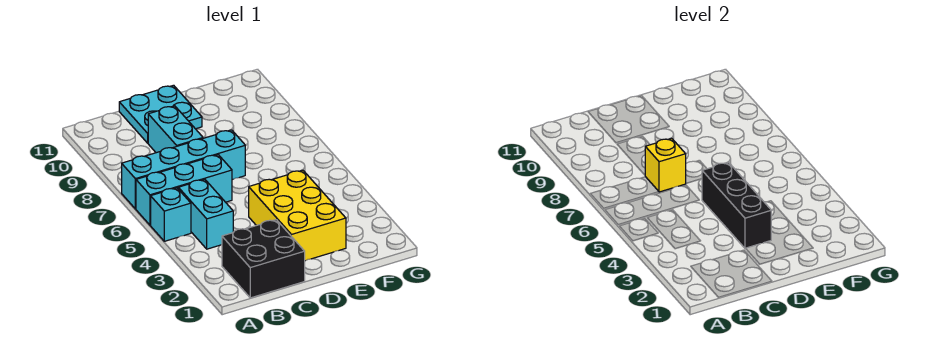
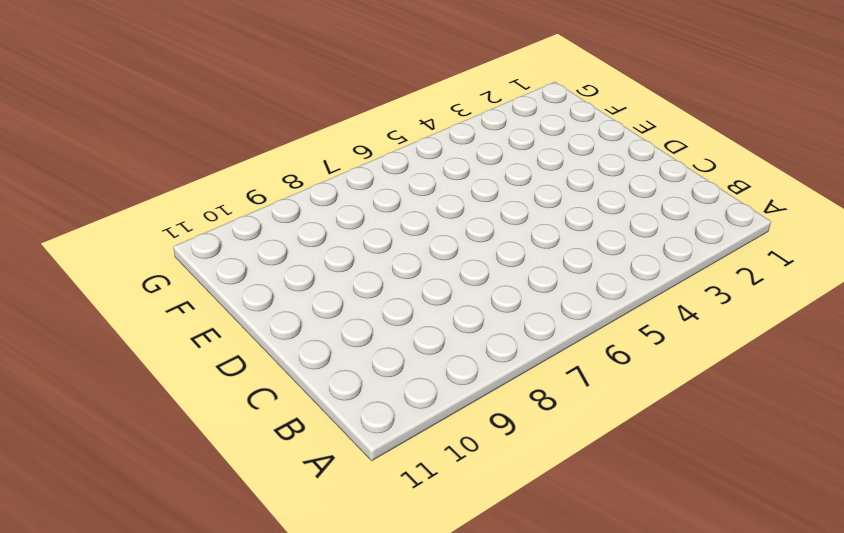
none -> cyan 1x1 brick [151,188,191,241]
none -> cyan 1x3 brick [136,155,232,225]

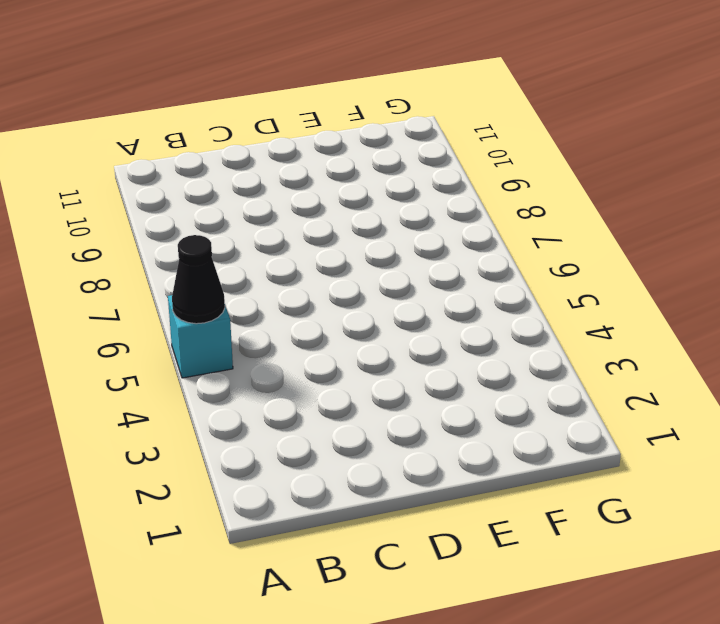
black 1x1 cone [172,235,225,324] -> none
none -> cyan 1x3 brick [136,155,232,225]
none -> cyan 1x4 brick [122,130,245,209]

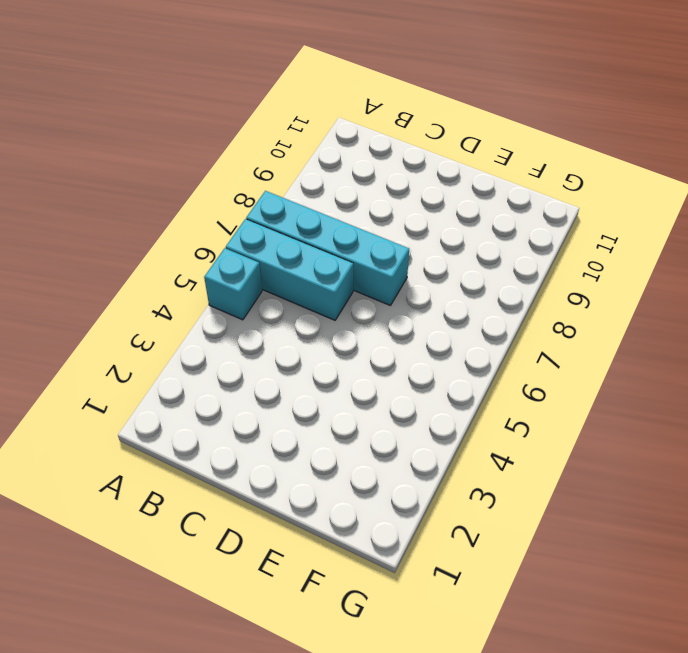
none -> black 2x2 brick [222,220,305,298]
none -> cyan 1x2 brick [178,179,233,249]

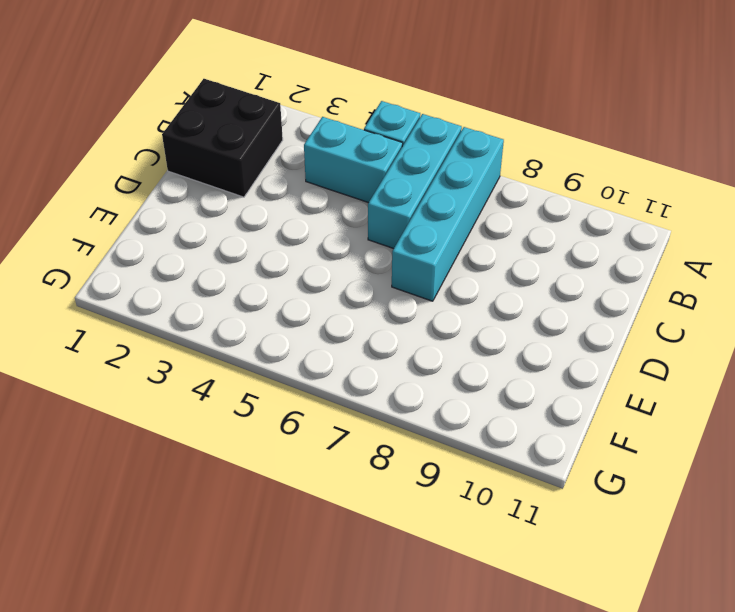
none -> cyan 1x2 brick [148,106,203,153]
none -> cyan 2x2 plate [119,85,202,143]

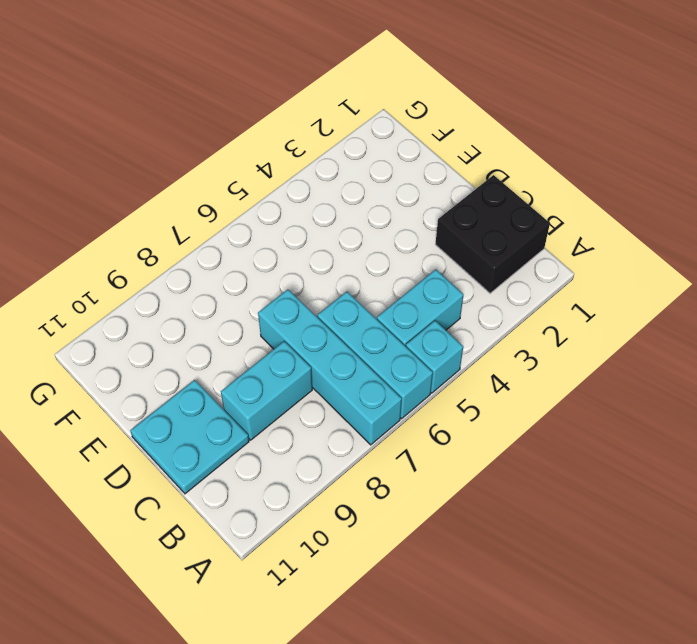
none -> yellow 2x3 brick [249,170,346,261]
none -> yellow 1x1 brick [645,138,686,192]

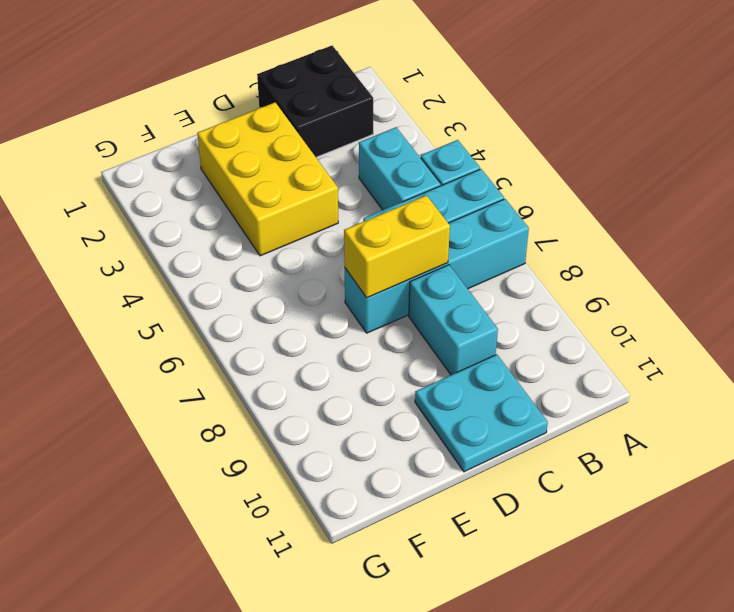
yellow 1x2 brick [344,195,450,298] -> yellow 1x1 brick [645,138,686,192]
none -> black 1x3 brick [702,162,771,249]

